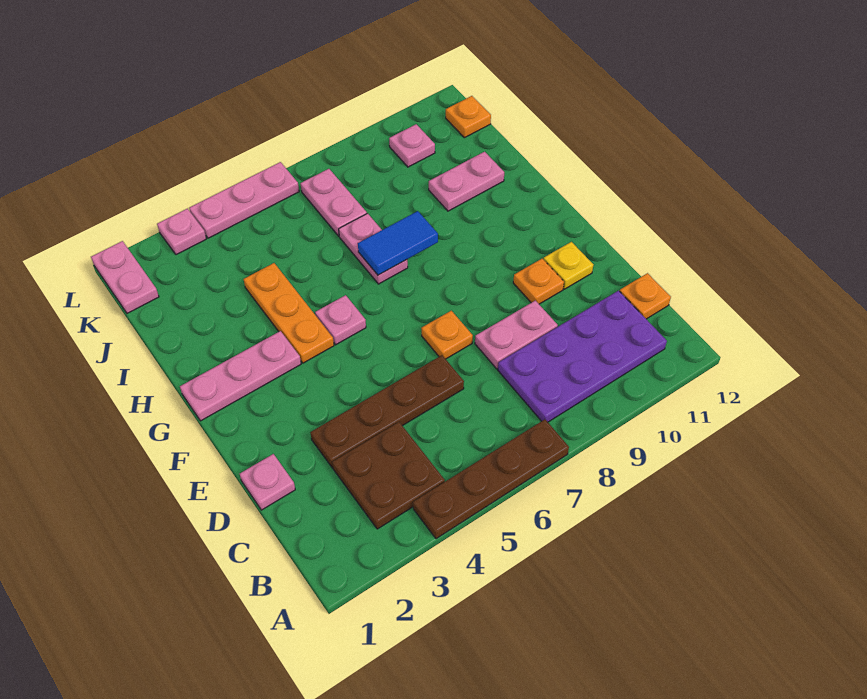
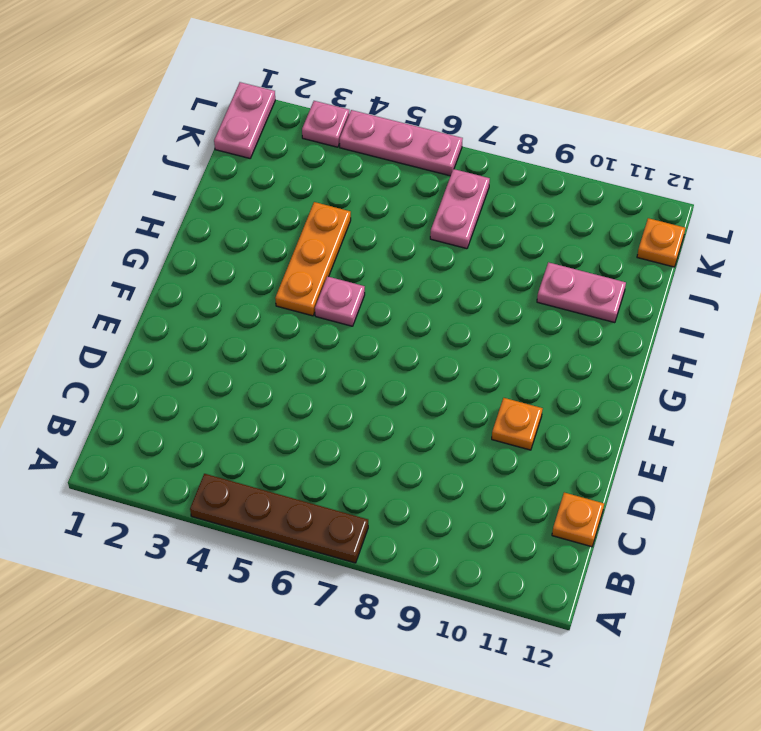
none -> brown 2x2 plate [332,422,445,529]
none -> purple 2x4 plate [498,291,667,422]
none -> pink 1x1 plate [240,454,295,510]

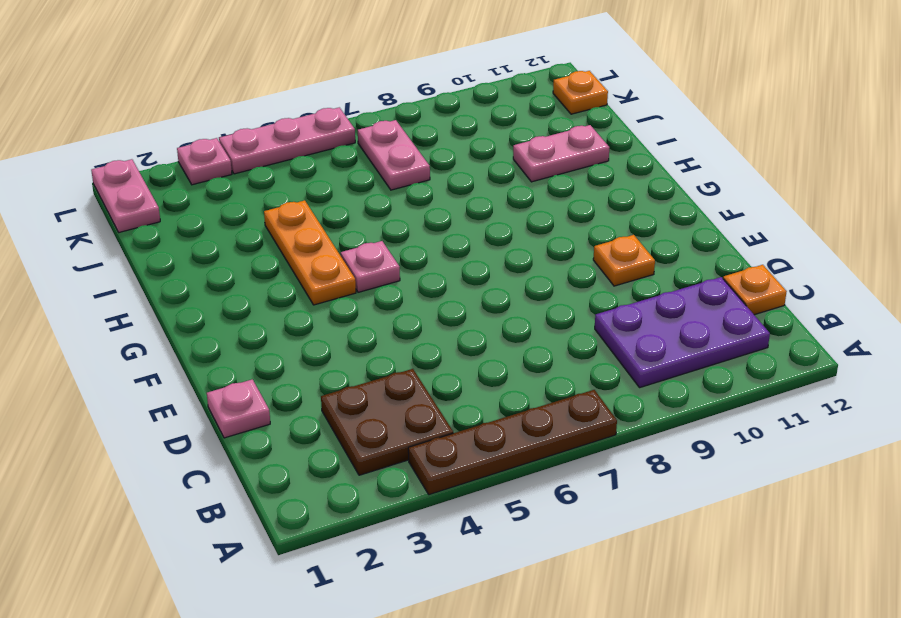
purple 2x3 plate [595,277,770,387] -> purple 2x4 plate [498,291,667,422]
none -> brown 1x4 plate [310,355,464,468]
none -> pink 1x2 plate [475,300,558,369]
none -> orange 1x1 plate [421,311,473,359]

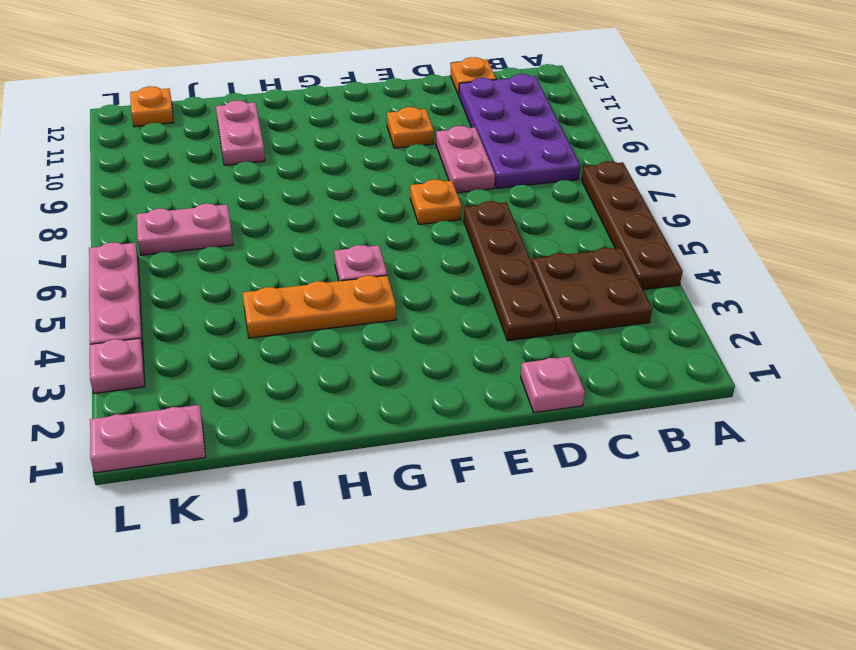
none -> yellow 1x1 plate [544,242,593,289]
none -> pink 1x3 plate [180,331,301,421]
none -> pink 1x2 plate [339,213,408,284]

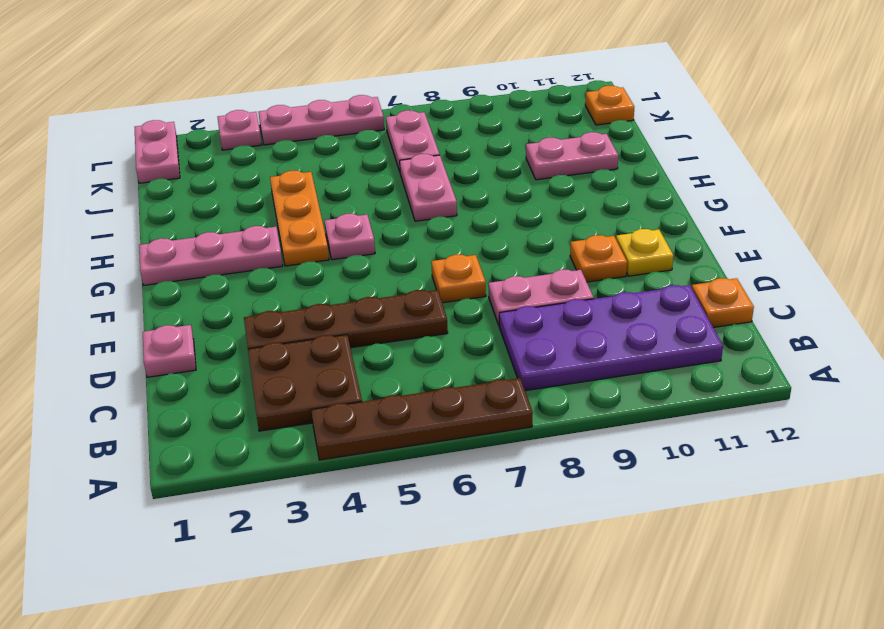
none -> pink 1x1 plate [389,124,435,167]
none -> blue 1x2 tile [358,211,438,275]

